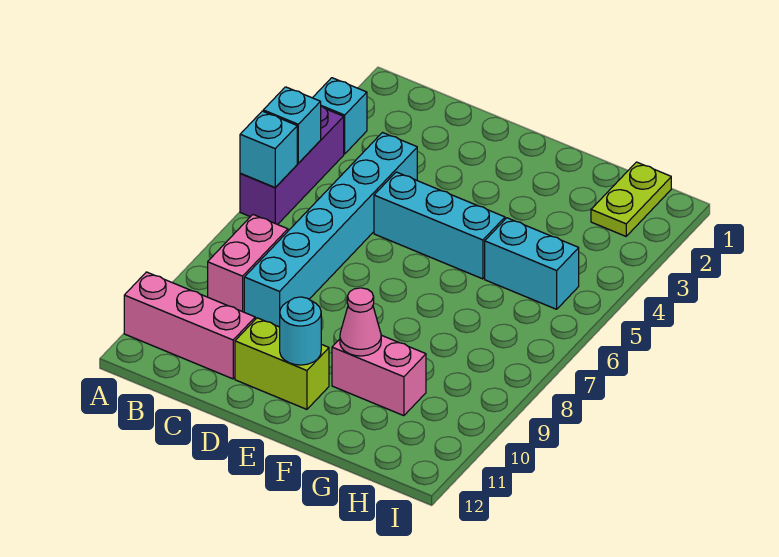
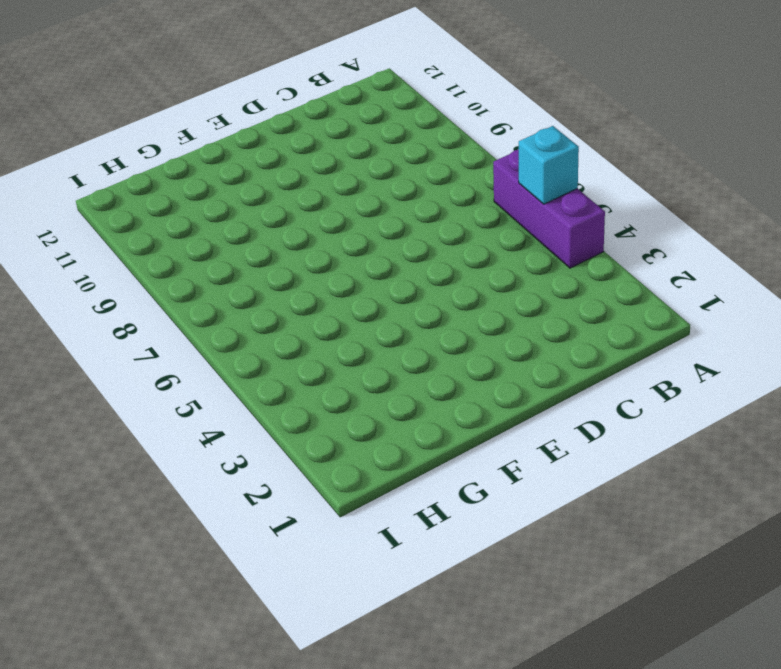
none -> cyan 1x1 brick [313,78,367,154]
none -> pink 1x3 brick [124,272,255,379]
none -> pink 1x2 brick [208,215,288,312]

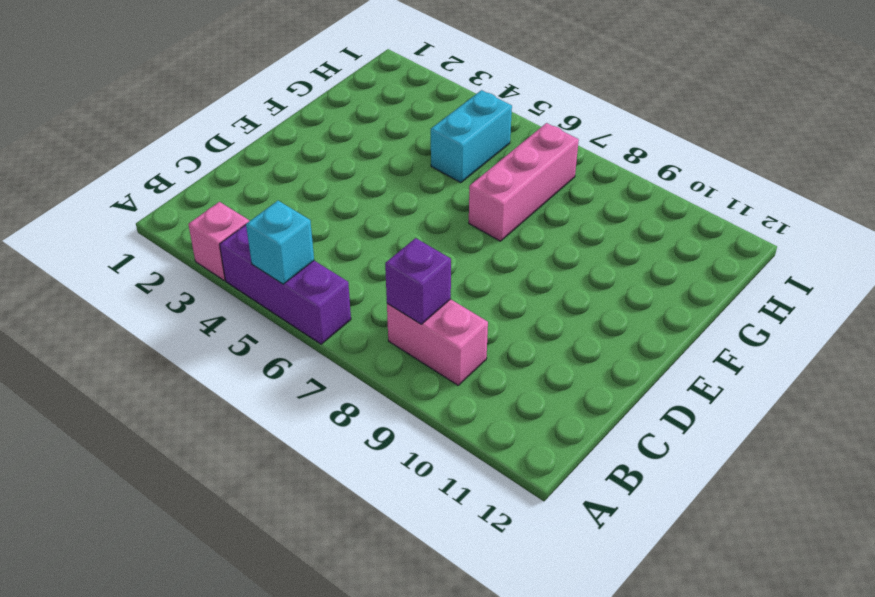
pink 1x1 brick [188,202,249,280] -> cyan 1x1 brick [313,78,367,154]
purple 1x1 brick [385,238,451,324] -> none
pink 1x3 brick [469,123,579,241] -> pink 1x3 brick moved to [124,272,255,379]
none -> cyan 1x6 brick [244,133,417,327]
none -> cyan 1x3 brick [374,172,505,279]
none -> lime 1x2 brick [235,318,329,409]

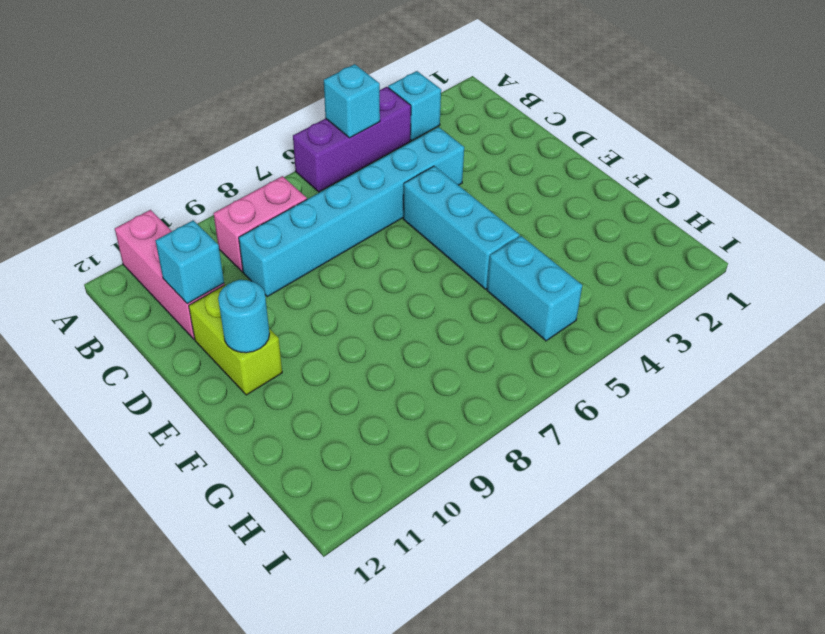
cyan 1x1 brick [155,220,224,304] -> cyan 1x1 brick moved to [240,111,297,188]
none -> pink 1x2 brick [332,335,426,416]
none -> lime 1x2 plate [591,162,671,236]
none -> pink 1x1 cone [340,288,381,356]

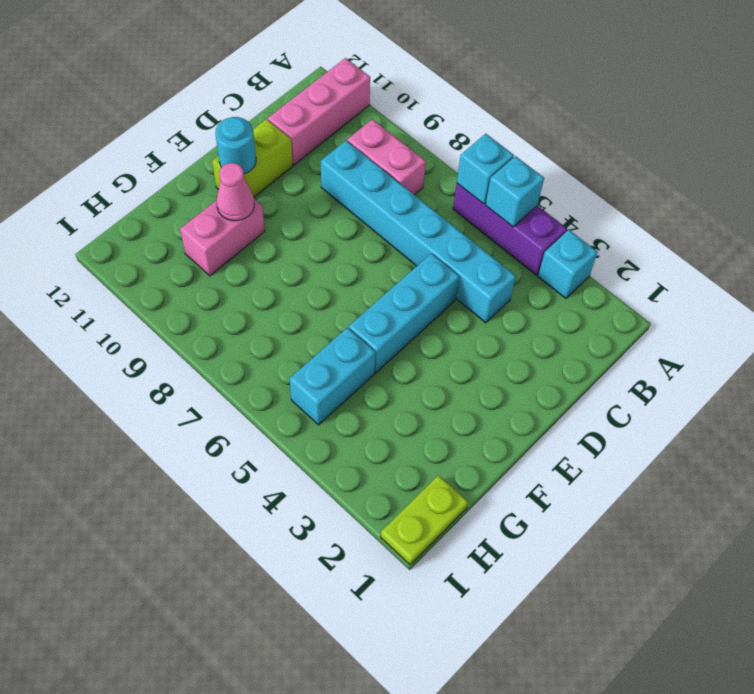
lime 1x2 plate [380,475,468,565] -> lime 1x2 plate turned to [591,162,671,236]

